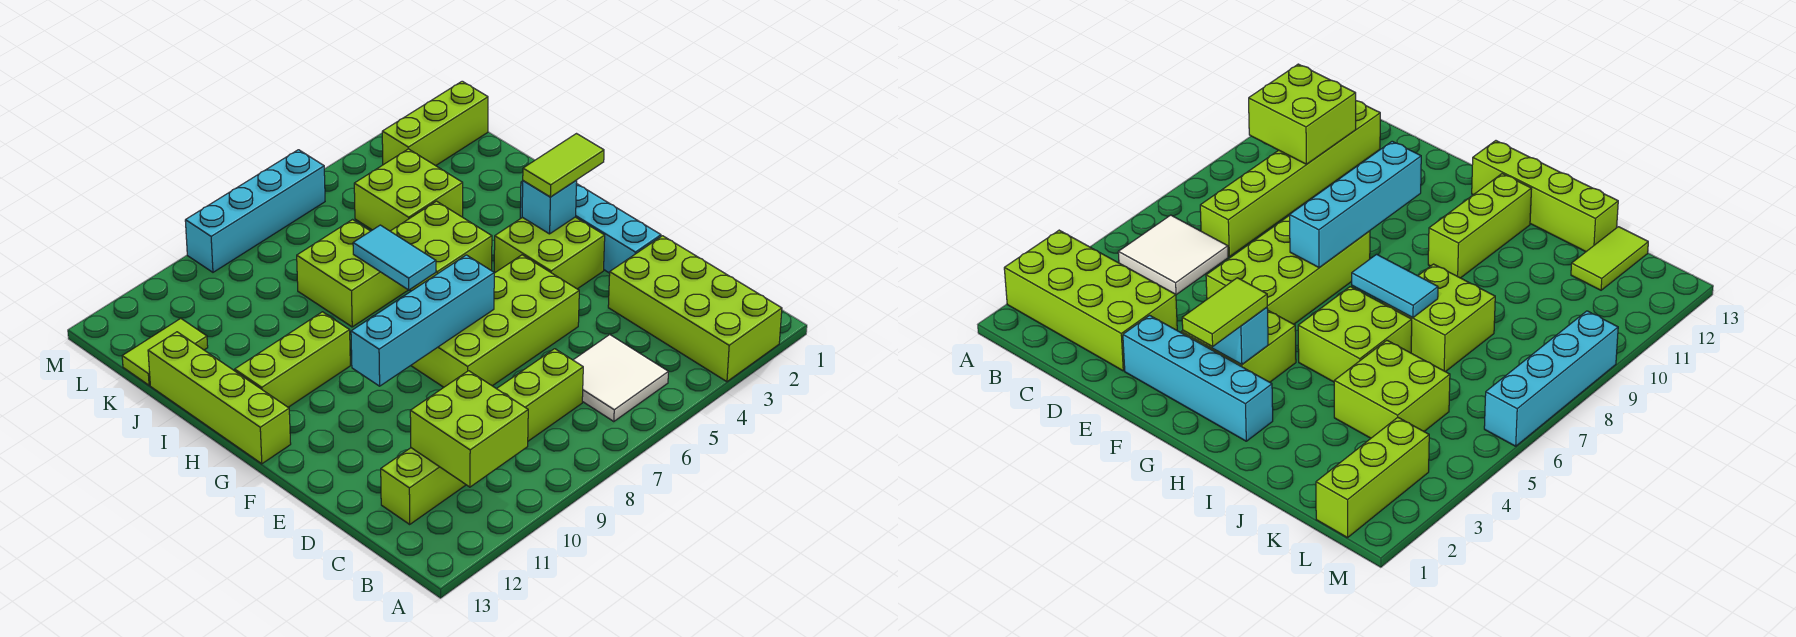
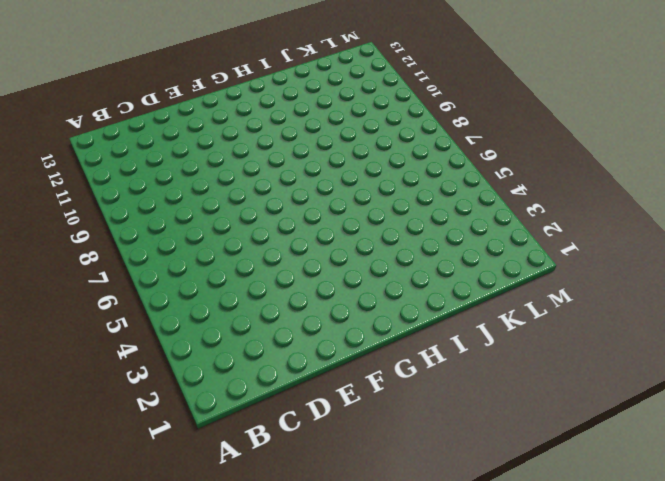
none -> lime 2x4 brick [608,236,782,382]
none -> white 2x2 tile [573,335,668,422]
none -> lime 1x6 brick [381,349,583,524]

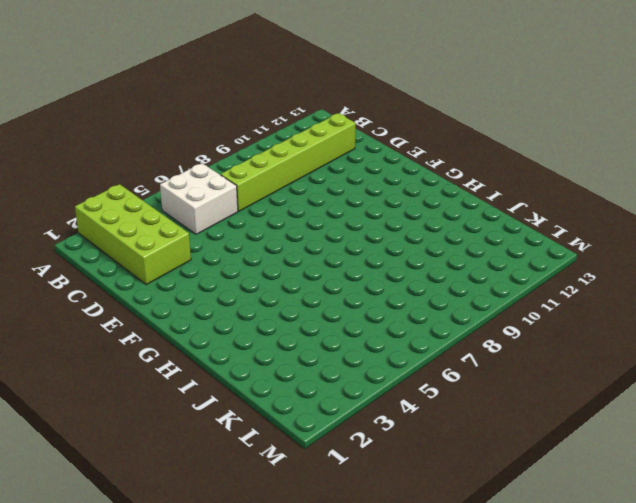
white 2x2 brick [160,163,238,234] -> white 2x2 tile [573,335,668,422]
none -> cyan 1x4 brick [520,181,661,273]
none -> lime 2x4 brick [411,255,579,387]
none -> lime 2x2 brick [494,217,605,289]

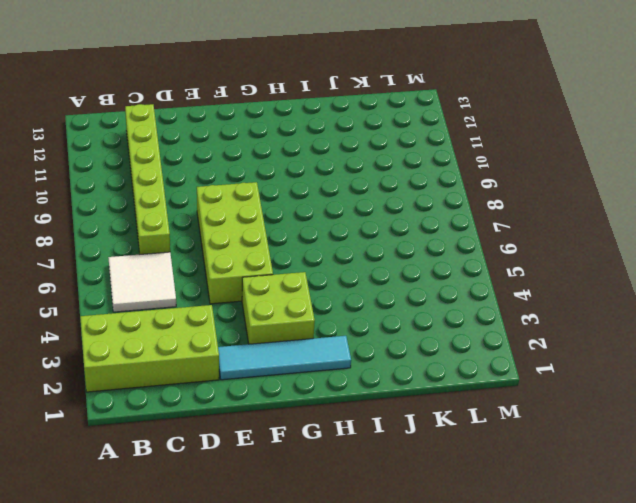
cyan 1x4 tile [218,336,351,380] -> cyan 1x4 brick [520,181,661,273]
none -> lime 1x4 brick [148,332,291,464]
none -> lime 2x2 brick [390,201,492,291]
none -> lime 1x3 brick [235,312,350,407]

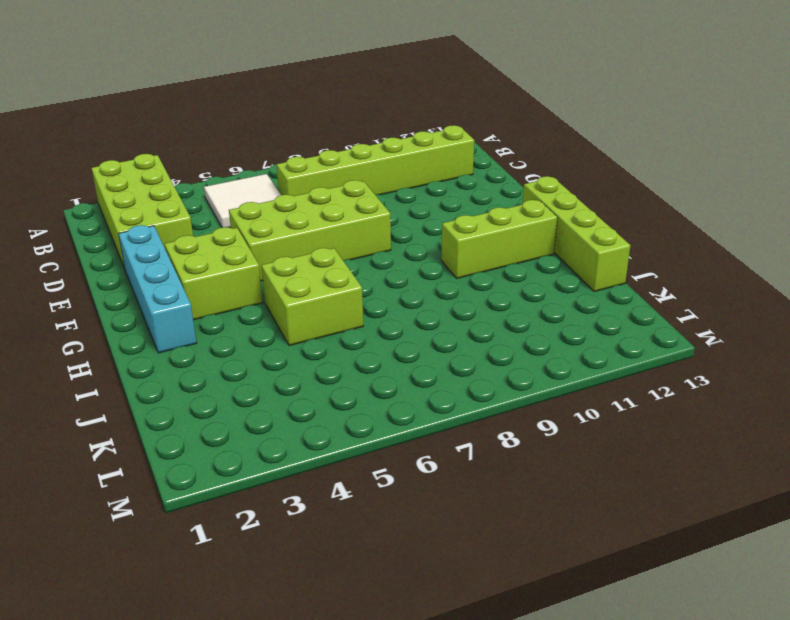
none -> lime 2x2 brick [297,220,408,327]
none -> lime 2x2 brick [354,149,463,231]
none -> lime 1x2 tile [122,318,208,385]

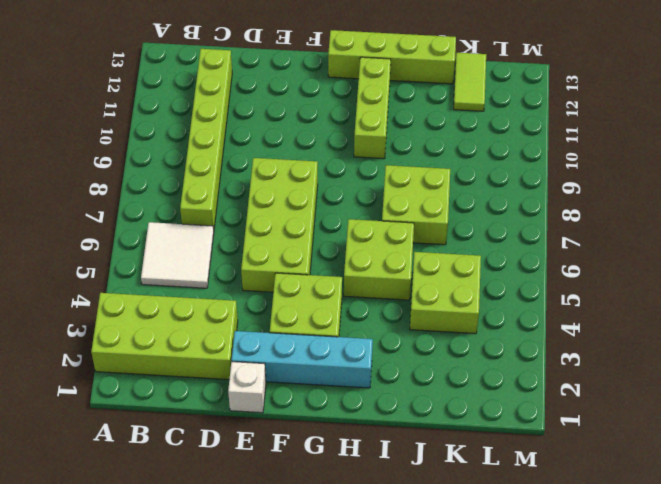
white 1x1 brick [228,362,266,413] -> none
none -> lime 1x3 brick [382,81,488,166]
none -> cyan 1x4 brick [185,150,325,272]
none -> lime 2x2 brick [410,371,528,487]

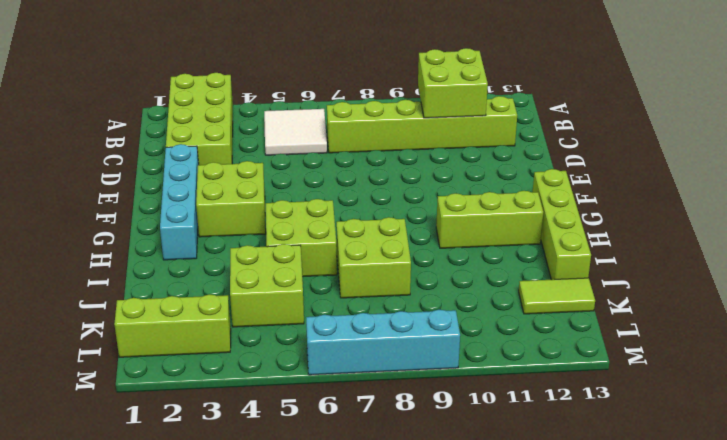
none -> lime 2x4 brick [411,255,579,387]
none -> cyan 1x4 brick [351,255,494,386]
none -> cyan 1x1 brick [522,181,577,234]

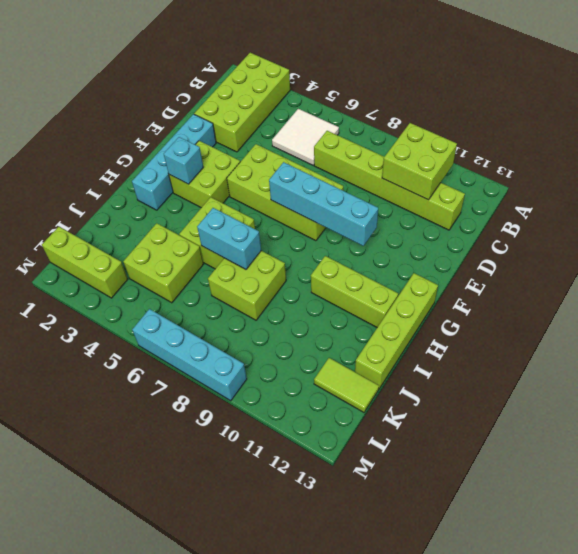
cyan 1x2 brick [197,208,261,269] -> cyan 1x2 tile [353,225,436,290]
none -> lime 1x2 tile [523,134,604,197]

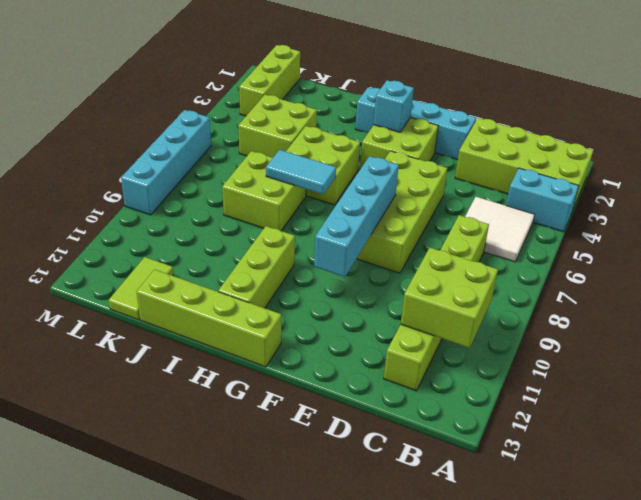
cyan 1x2 brick [506,168,579,232] -> none
none -> lime 1x2 tile [523,134,604,197]

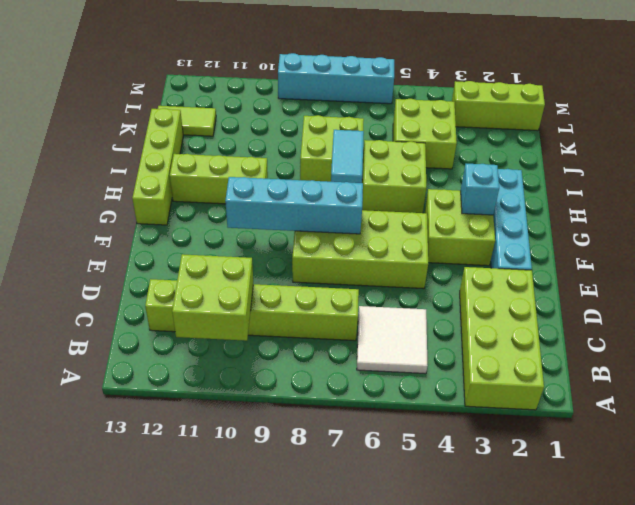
none -> lime 1x2 tile [523,134,604,197]

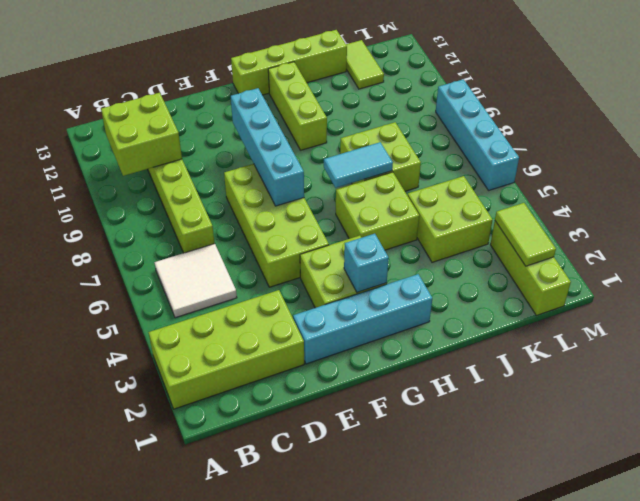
lime 1x2 tile [495,203,556,266] -> lime 1x2 tile moved to [523,134,604,197]

